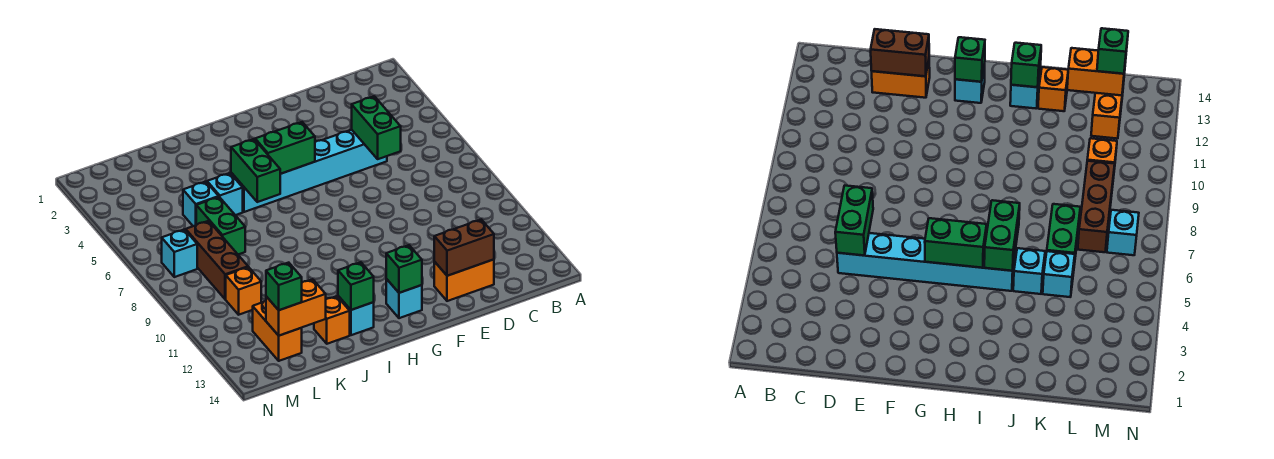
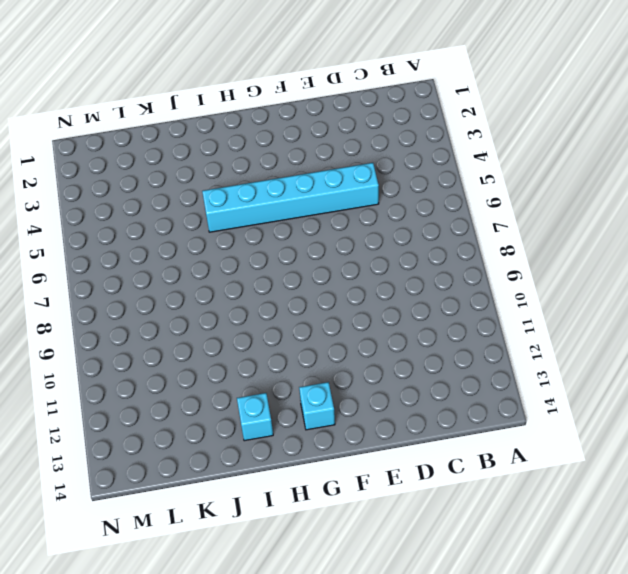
none -> orange 1x2 brick [434,260,494,301]
none -> cyan 1x1 brick [207,173,243,215]
none -> orange 1x1 brick [314,296,350,344]

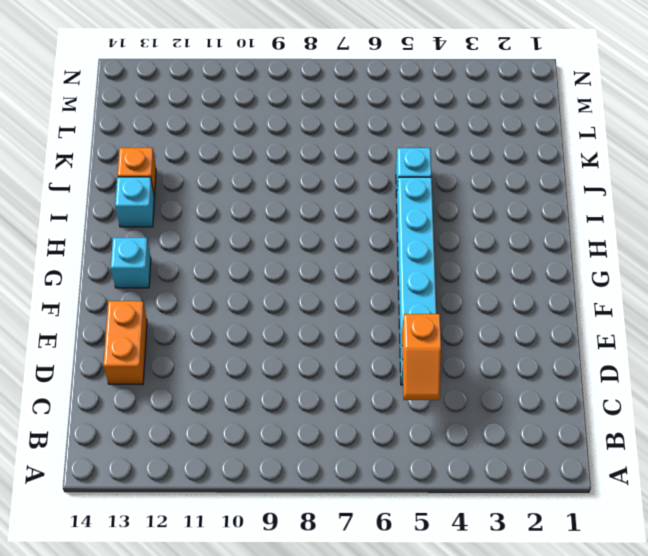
orange 1x2 slope [402,314,441,400] -> green 1x2 brick [352,96,401,159]
none -> cyan 1x1 brick [183,182,219,226]
none -> green 1x2 brick [196,197,245,254]
none -> brown 1x3 brick [186,221,248,299]

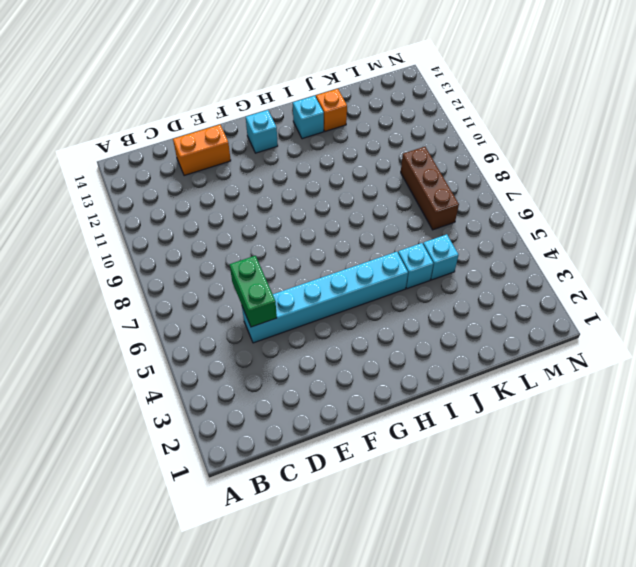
none -> green 1x2 brick [196,197,245,254]
none -> orange 1x1 brick [226,267,261,315]
none -> orange 1x2 brick [253,301,302,361]

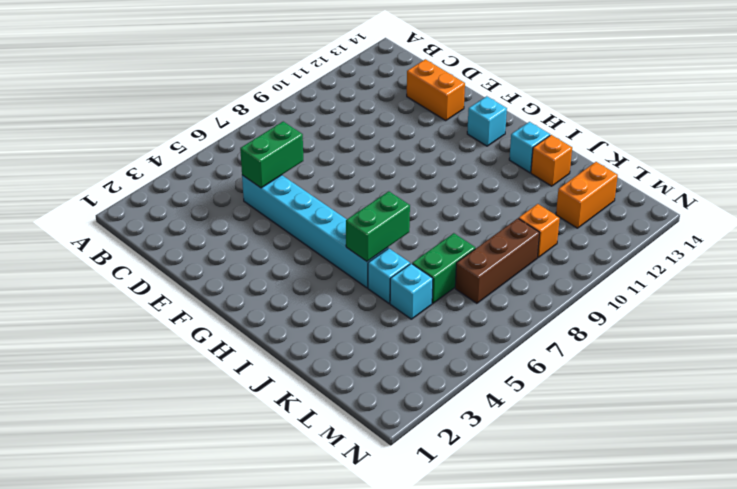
none -> cyan 1x1 brick [162,229,197,277]
none -> brown 1x2 brick [434,220,494,276]
none -> green 1x2 brick [255,122,315,174]

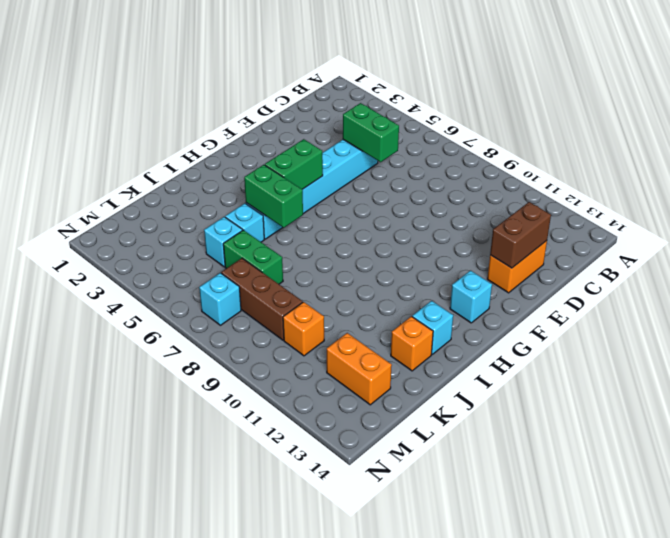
none -> green 1x1 brick [386,245,422,293]
none -> green 1x1 brick [338,262,374,310]
none -> orange 1x2 brick [266,279,326,336]

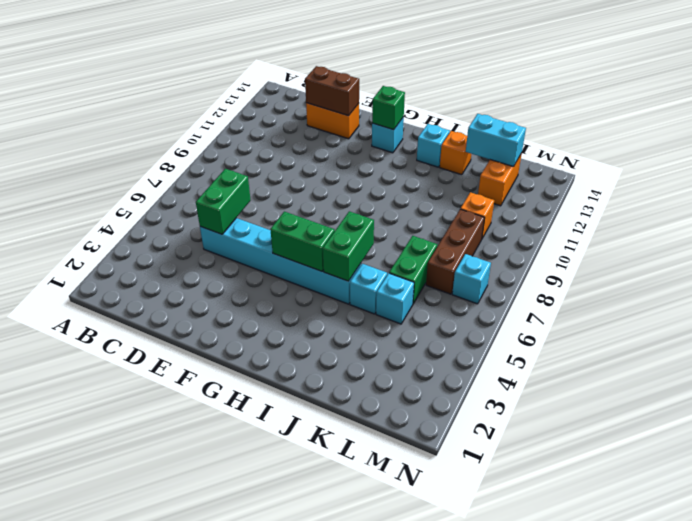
cyan 1x2 brick [466,114,526,167] -> orange 1x2 brick [266,279,326,336]
none -> green 1x1 brick [338,262,374,310]
none -> green 1x1 brick [266,263,302,310]

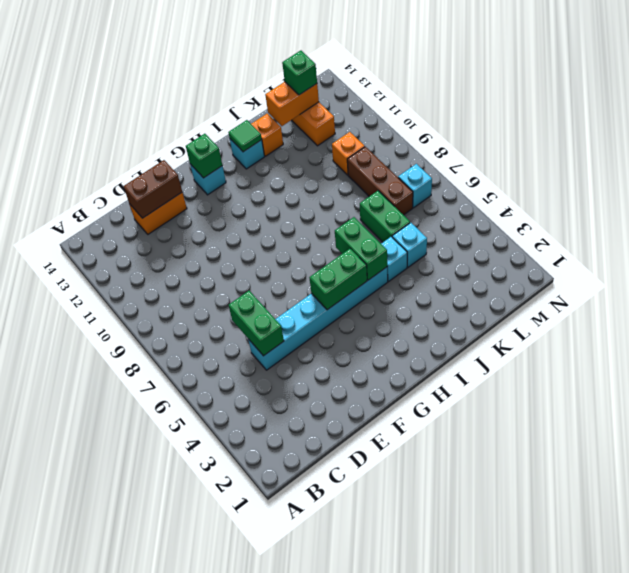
green 1x1 tile [228,120,262,152] -> green 1x1 brick [338,262,374,310]

